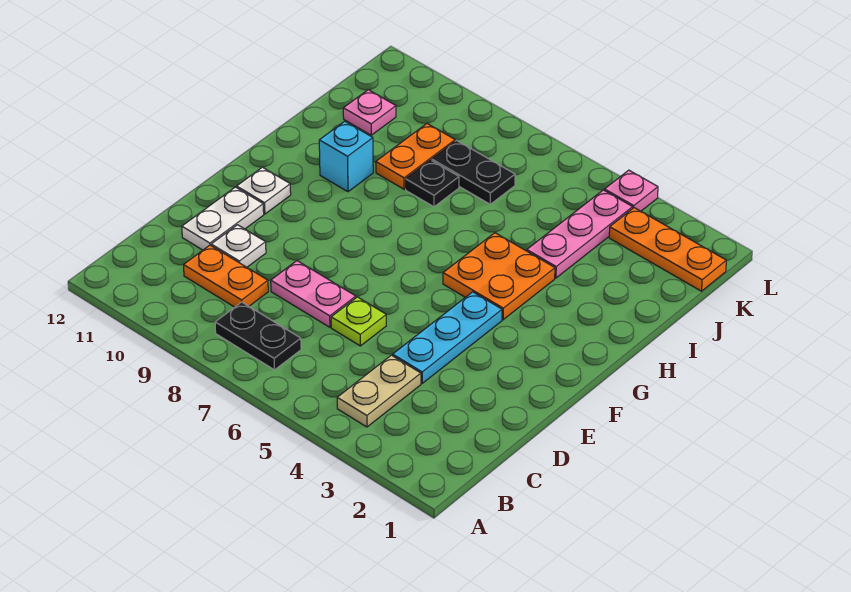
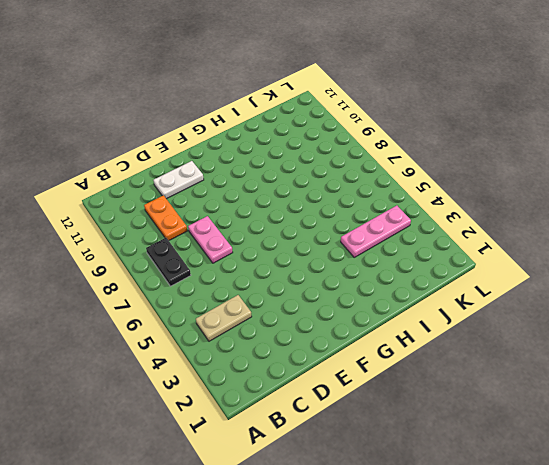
none -> cyan 1x3 plate [393,292,502,383]
none -> lime 1x1 plate [331,297,386,346]
none -> white 1x1 plate [211,225,266,267]

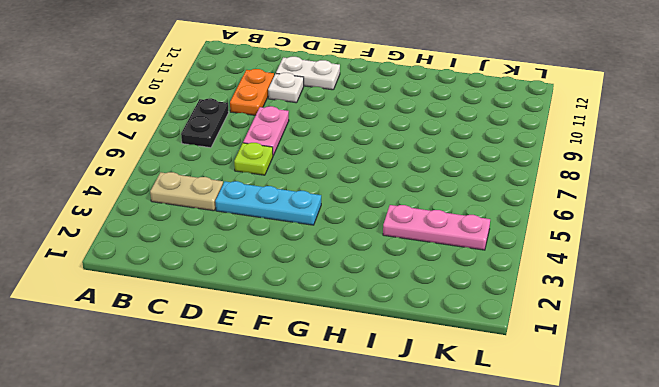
none -> white 1x1 plate [237,167,291,214]
none -> orange 2x2 plate [443,233,555,320]
none -> cyan 1x1 brick [319,121,373,192]

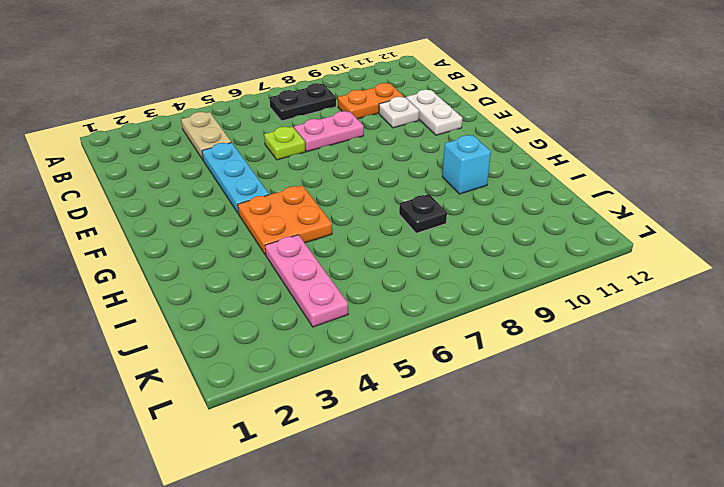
none -> white 1x1 plate [237,167,291,214]
none -> orange 1x2 plate [376,124,455,189]
none -> black 1x2 plate [432,140,515,204]

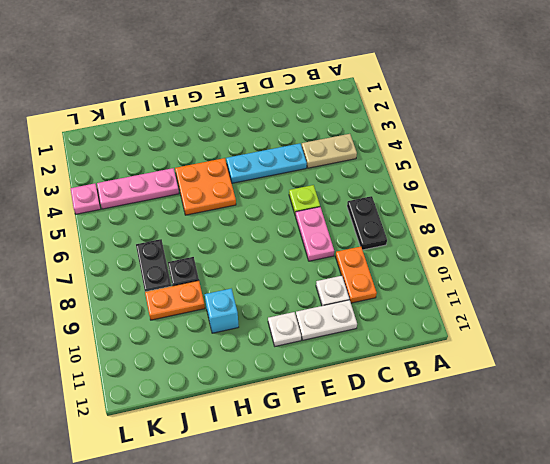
none -> pink 1x1 plate [343,90,396,135]
none -> orange 1x3 plate [609,208,726,291]

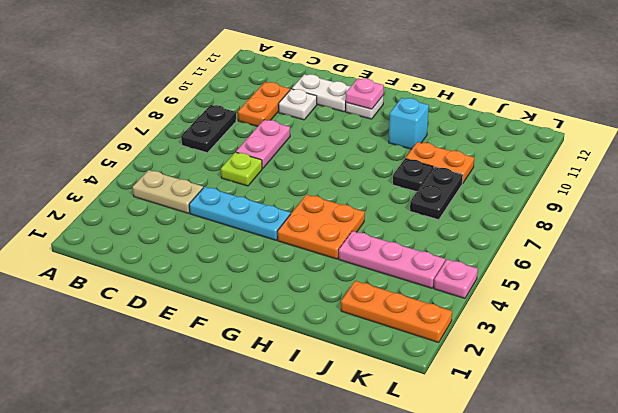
pink 1x1 plate [346,78,384,109] -> pink 1x1 plate moved to [343,90,396,135]
orange 1x3 plate [341,281,452,342] -> orange 1x3 plate turned to [609,208,726,291]

